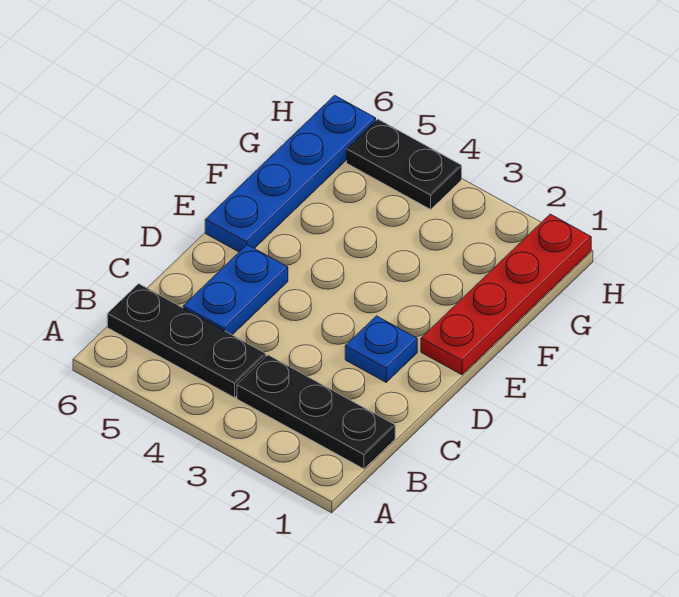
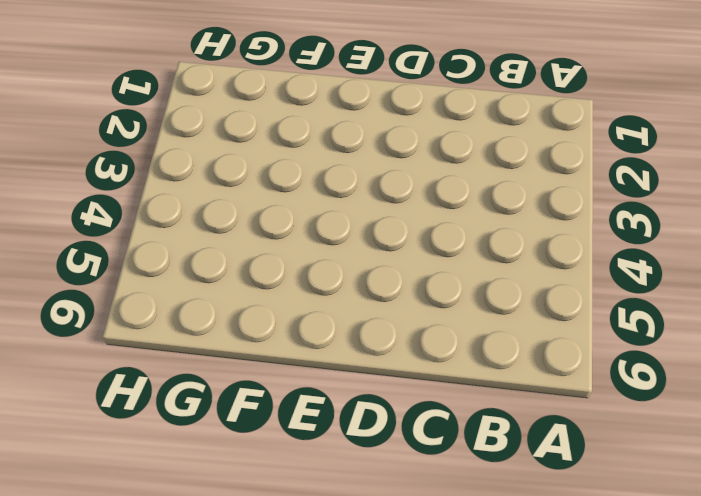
none -> black 1x3 plate [237,355,395,469]
none -> black 1x3 plate [107,284,266,398]

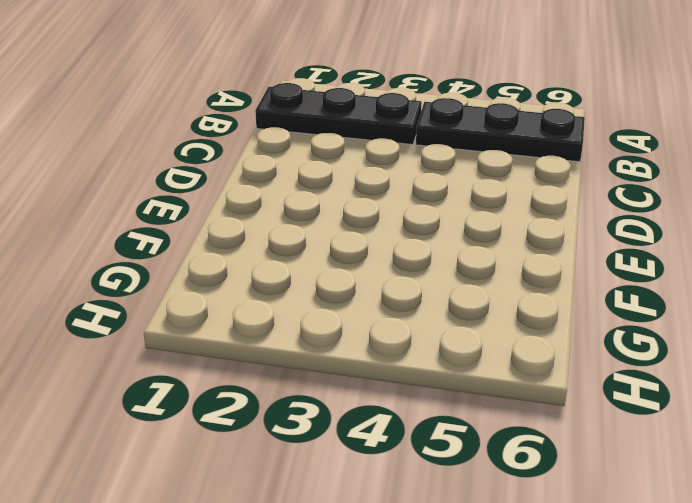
none -> blue 1x2 plate [183,245,288,335]
none -> blue 1x1 plate [345,316,417,382]

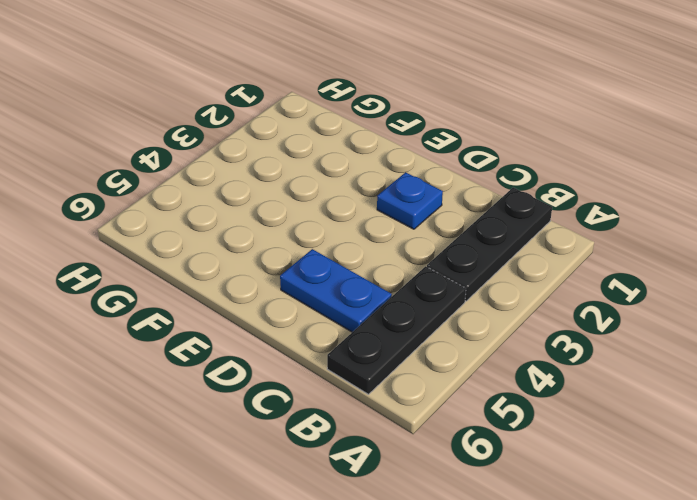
none -> red 1x4 plate [421,214,591,375]
none -> blue 1x4 plate [205,95,376,252]

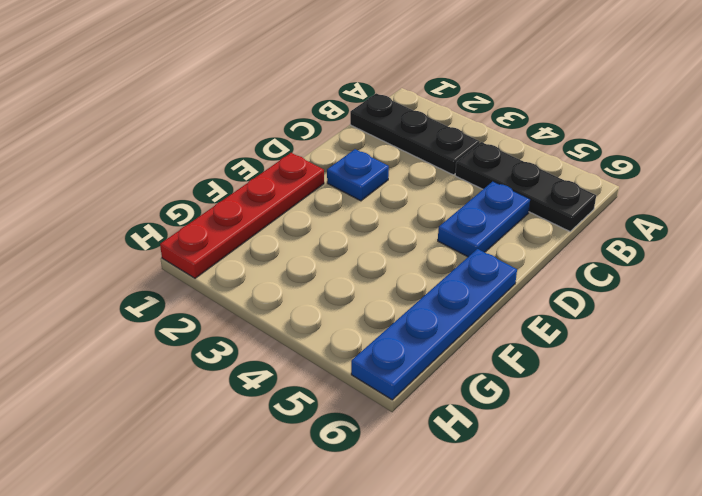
none -> black 1x2 plate [347,119,462,209]

